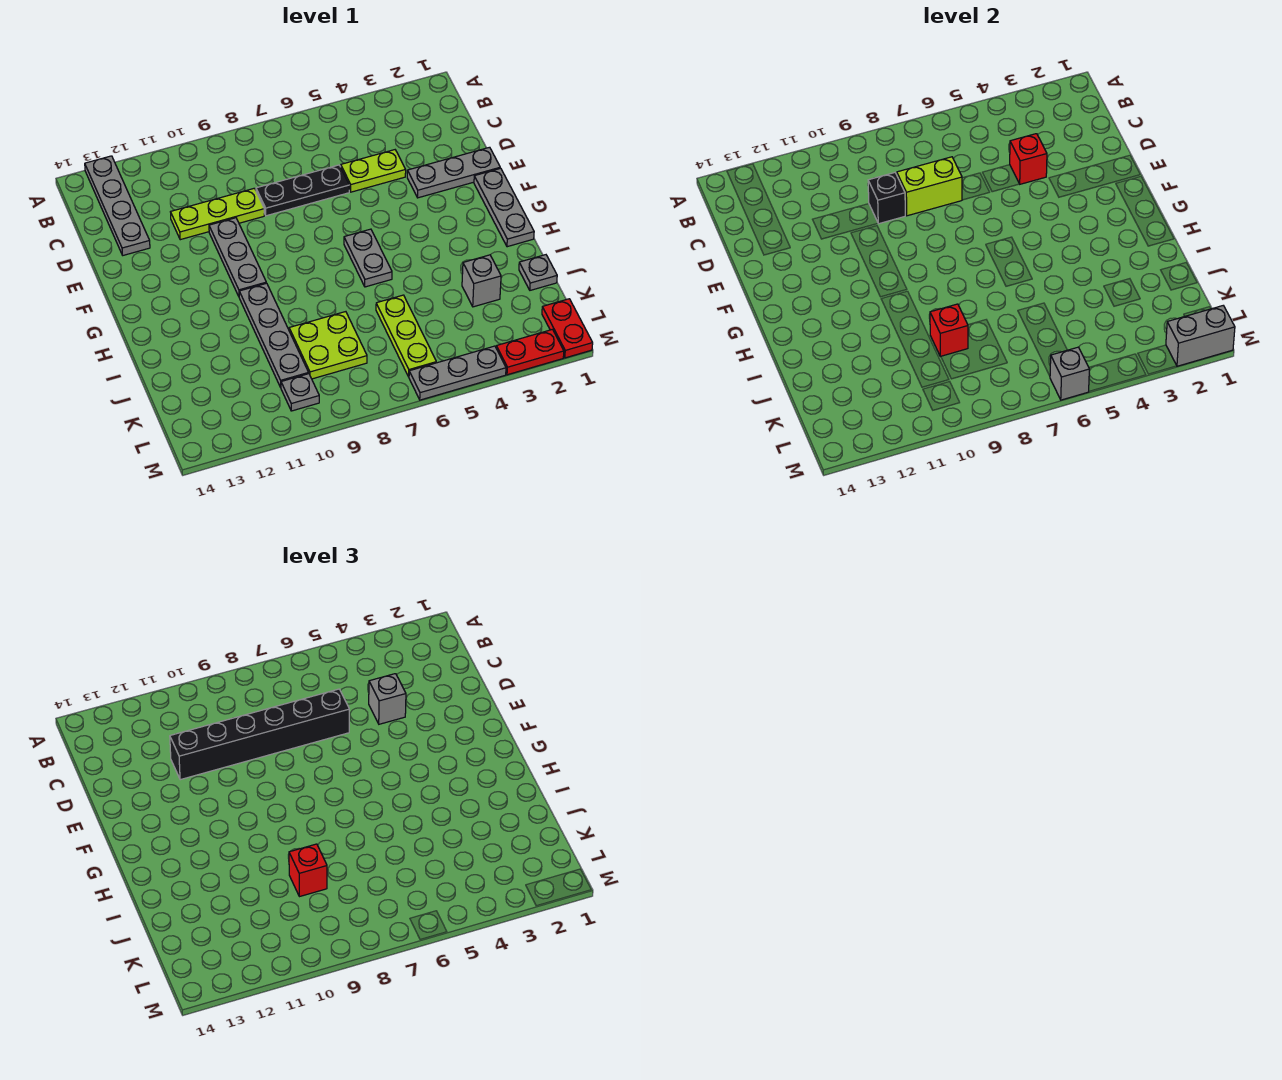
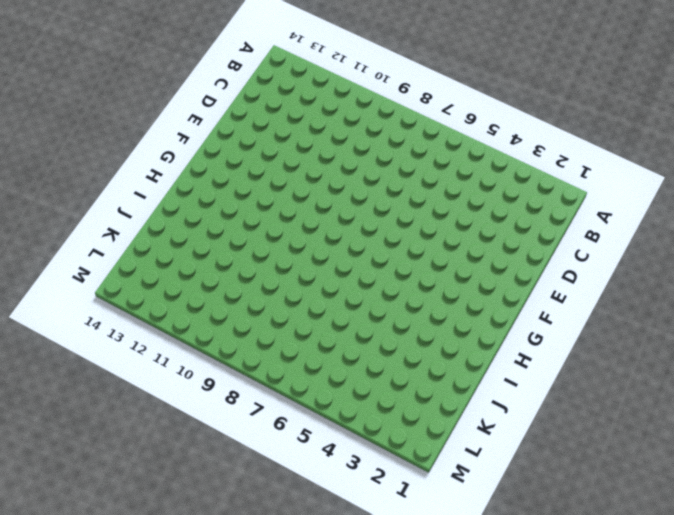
none -> grey 1x4 plate [85,156,150,255]
none -> lime 1x2 plate [341,150,406,192]
none -> black 1x3 plate [256,165,349,216]

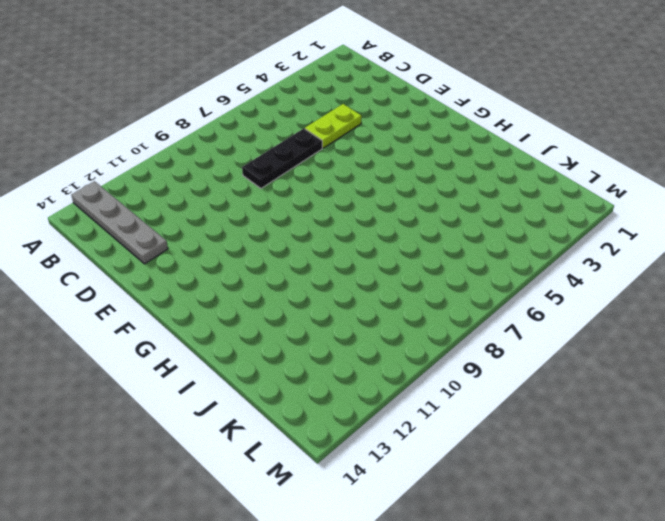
none -> lime 1x3 plate [171,188,264,240]
none -> grey 1x3 plate [407,147,500,198]
none -> grey 1x3 plate [209,218,266,296]

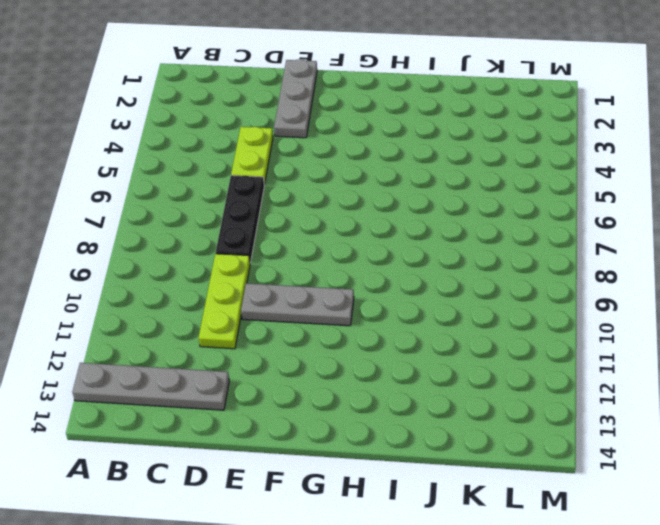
none -> grey 1x3 plate [474,168,534,247]
none -> grey 1x2 plate [344,229,392,287]
none -> grey 1x4 plate [239,283,309,387]

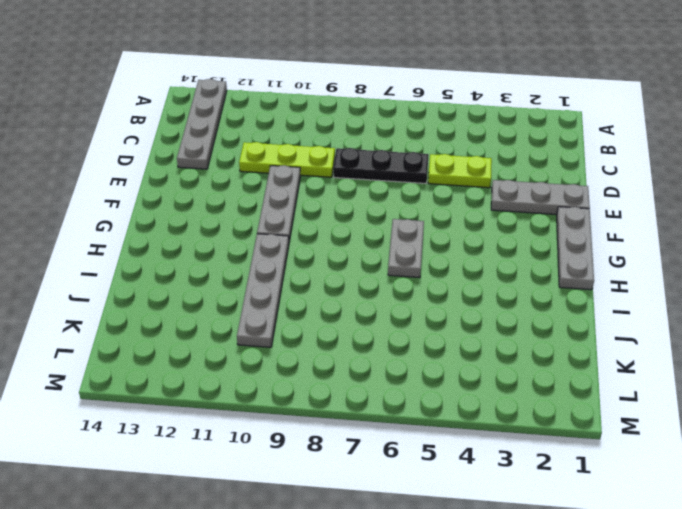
none -> grey 1x1 plate [519,255,557,290]
none -> grey 1x1 brick [462,255,501,307]
none -> lime 1x3 plate [376,295,436,377]

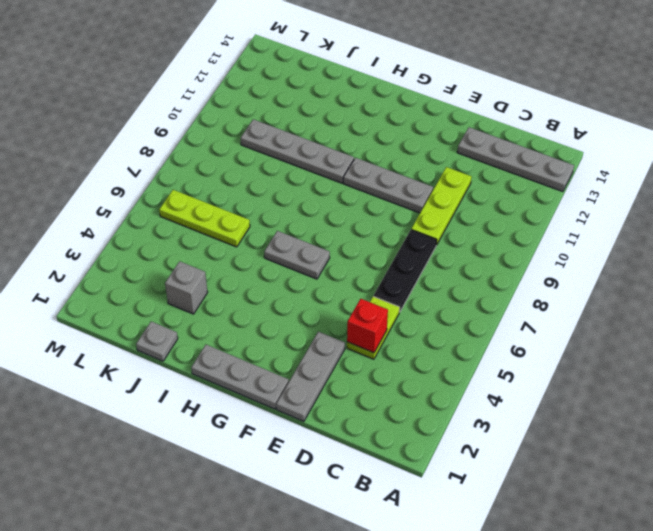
none -> lime 2x2 plate [289,312,367,379]
none -> red 1x2 plate [542,299,593,358]
none -> grey 1x1 plate [281,374,319,411]

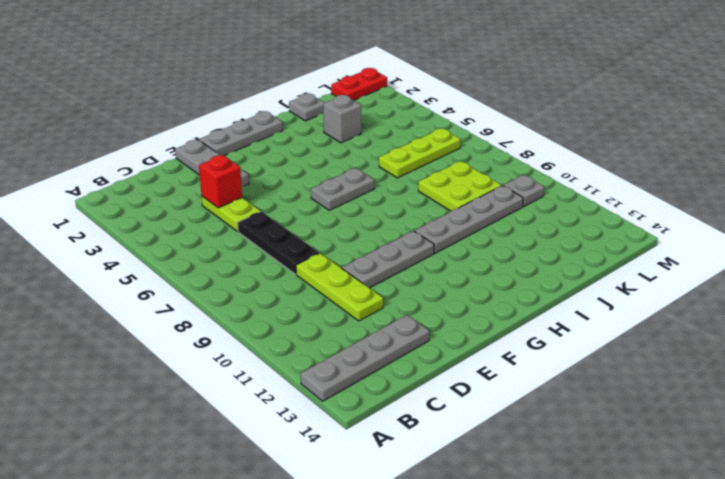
none -> red 1x2 plate [496,329,564,375]
none -> grey 1x3 plate [409,346,506,400]
none -> lime 1x2 brick [897,157,962,216]

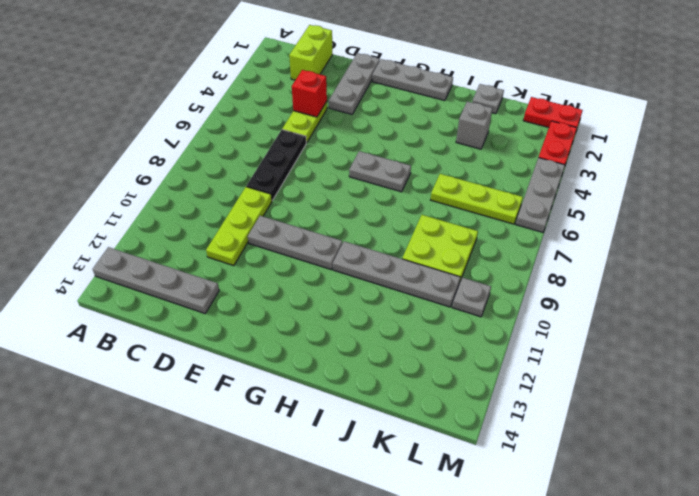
lime 1x2 brick [289,25,333,80] -> lime 1x2 brick moved to [897,157,962,216]
none -> black 1x1 brick [868,173,905,224]
none -> red 1x1 brick [930,304,968,356]
none -> grey 1x2 brick [1166,306,1235,366]

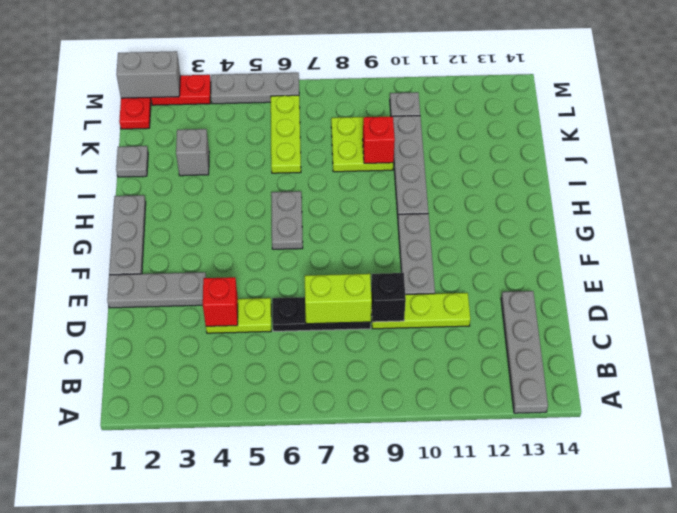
none -> grey 1x1 brick [1050,347,1089,400]
none -> grey 1x1 brick [369,674,406,724]
none -> black 1x6 brick [170,689,349,780]

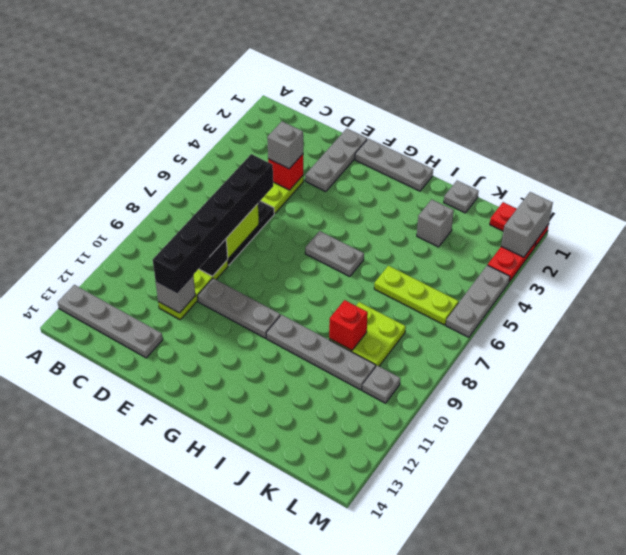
grey 1x1 brick [156,276,195,313] -> grey 1x1 brick moved to [1050,347,1089,400]
none -> red 1x1 brick [289,844,327,897]

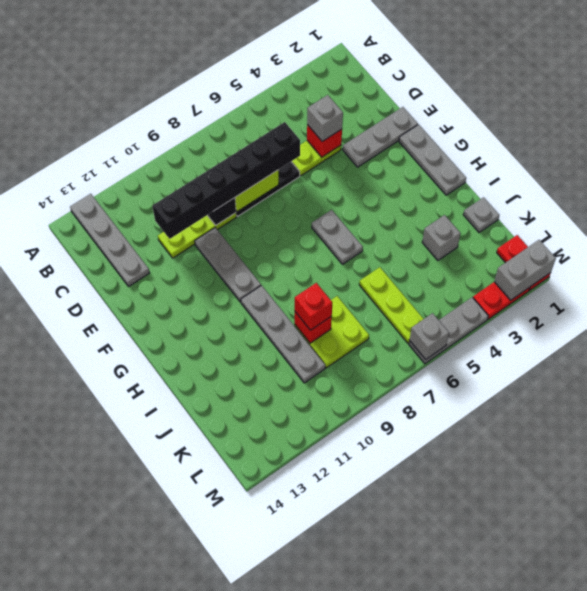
none -> grey 1x1 plate [281,374,319,411]

